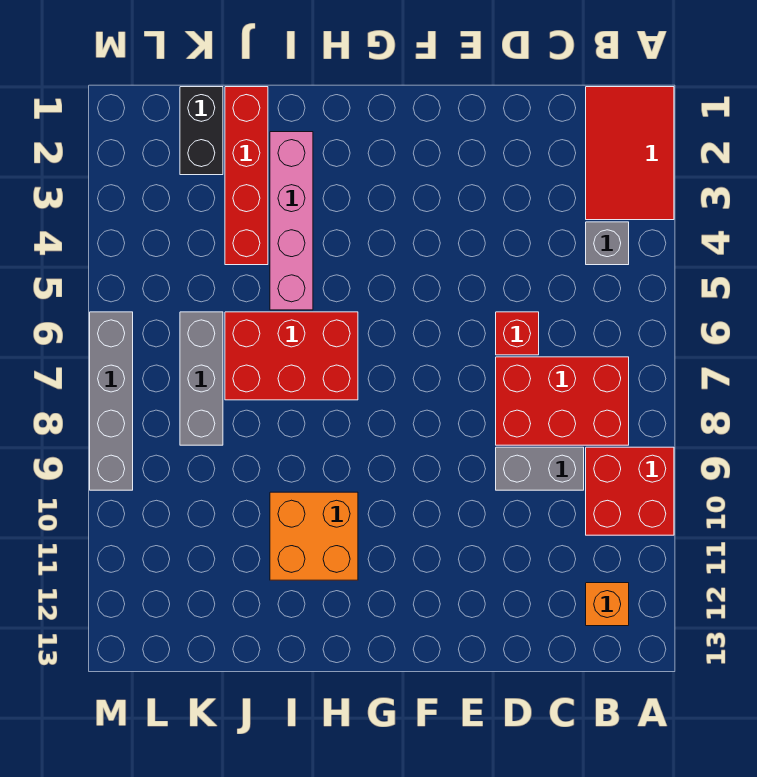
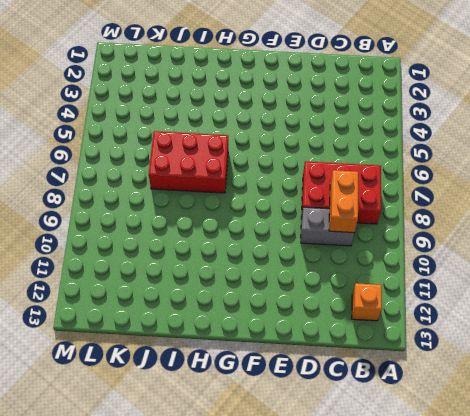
orange 1x2 brick [329,170,358,233] -> none
none -> red 2x3 tile [586,87,674,220]
none -> red 2x2 brick [586,447,674,535]
none -> grey 1x1 brick [586,222,629,265]

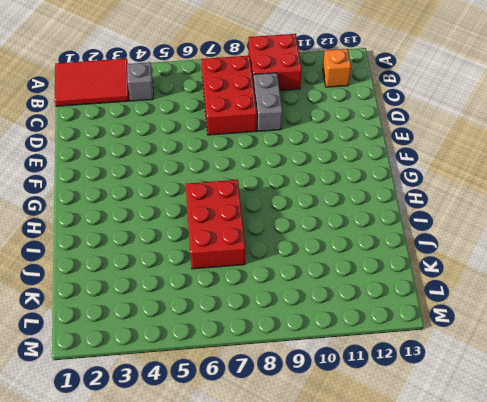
none -> red 1x1 brick [496,312,539,355]
none -> orange 2x2 brick [270,492,358,580]
none -> pink 1x4 brick [270,132,313,310]

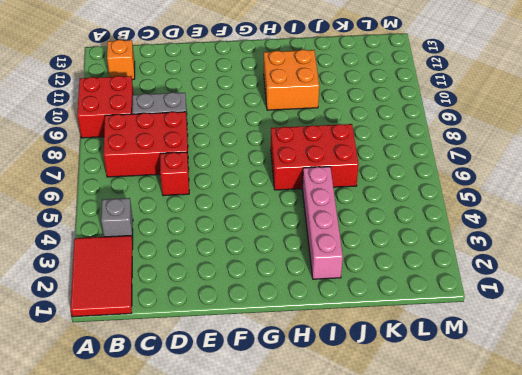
none -> red 1x4 brick [225,87,268,265]
none -> black 1x2 brick [180,87,223,175]
none -> grey 1x3 brick [180,312,223,445]

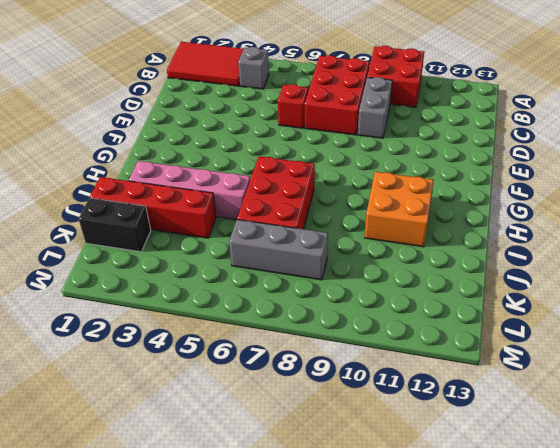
none -> orange 1x1 brick [586,583,629,626]
none -> grey 1x4 brick [90,312,133,490]

